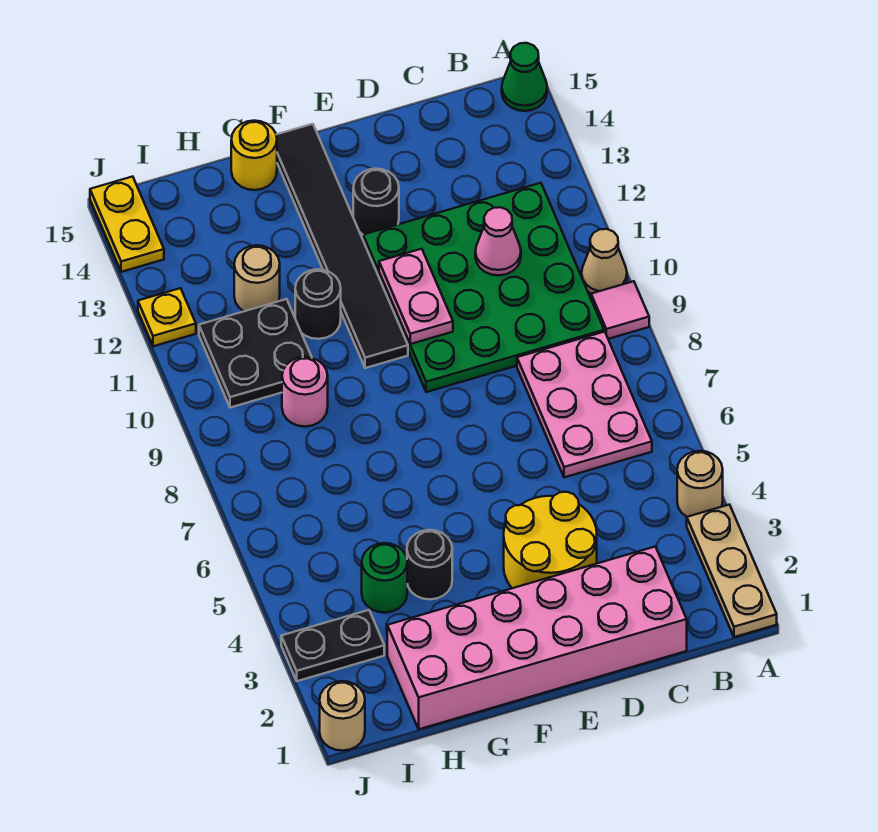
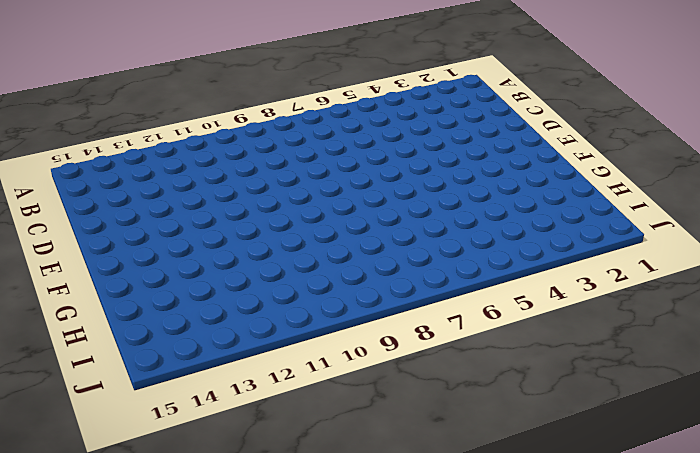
none -> tan 1x3 plate [687,505,777,637]
none -> tan 1x1 round brick [677,451,723,517]
none -> pink 1x1 tile [591,281,649,339]

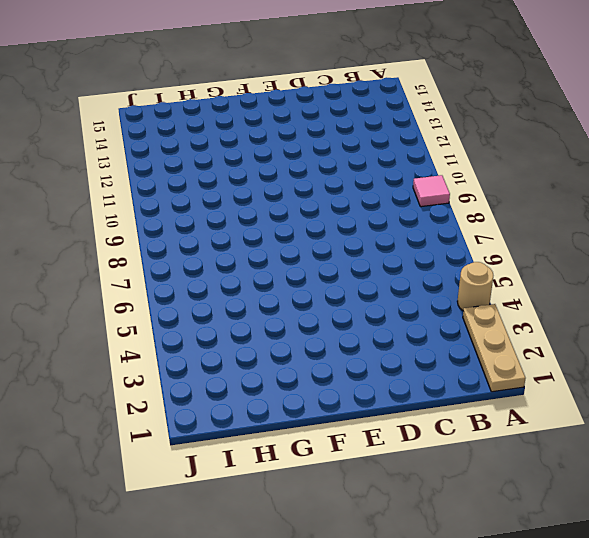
none -> tan 1x1 cone [581,229,627,294]
none -> green 1x1 cone [502,43,547,111]
none -> pink 2x3 plate [517,332,652,477]

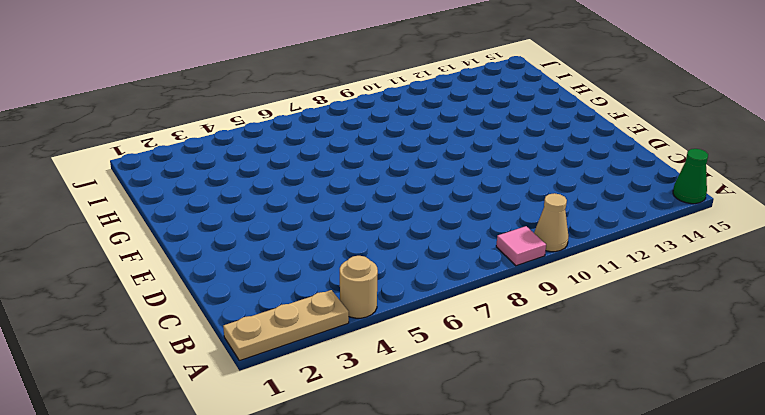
none -> pink 2x3 plate [517,332,652,477]
none -> green 4x4 plate [363,183,604,392]
none -> pink 2x6 brick [387,547,687,729]

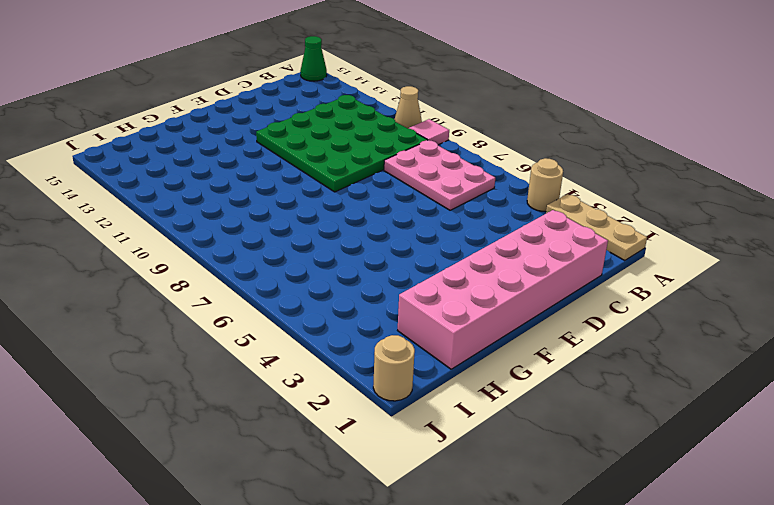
none -> yellow 2x2 round brick [504,492,597,588]
none -> black 1x1 round brick [353,169,399,235]
none -> black 1x6 tile [276,124,408,368]

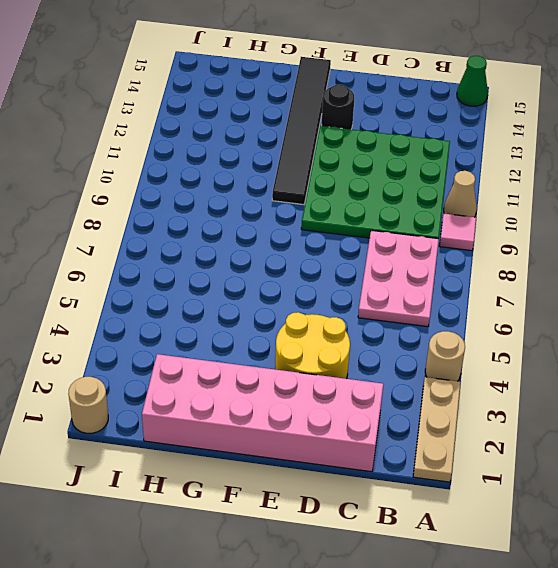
none -> black 1x1 round brick [407,530,452,599]
none -> black 1x1 round brick [295,269,341,339]
none -> yellow 1x1 round brick [231,121,277,190]

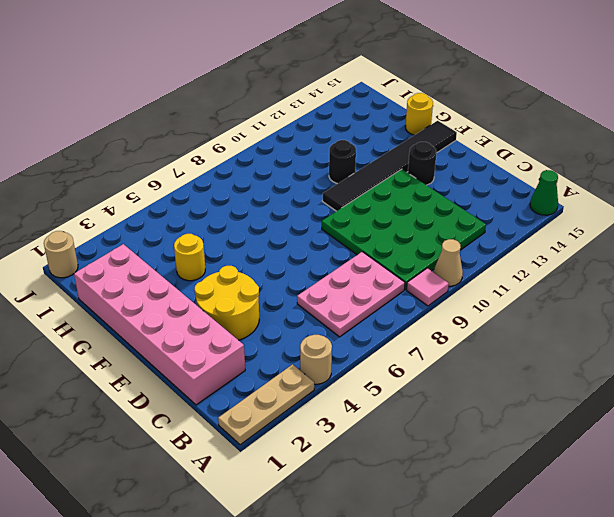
yellow 1x1 round brick [174,234,205,281] -> black 1x1 round brick [407,530,452,599]
none -> green 1x1 round brick [362,543,407,613]
none -> pink 1x1 round brick [282,357,328,427]
none -> black 2x2 plate [199,299,312,408]

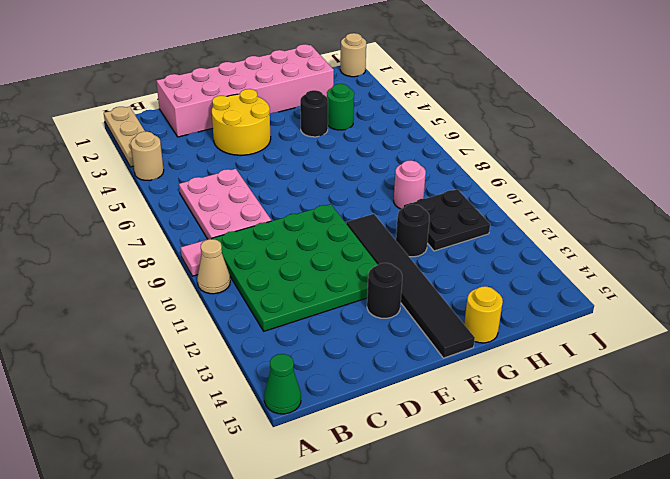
none -> tan 1x1 round brick [234,245,280,311]
none -> black 1x2 plate [281,610,384,681]
none -> yellow 1x1 plate [138,288,196,346]

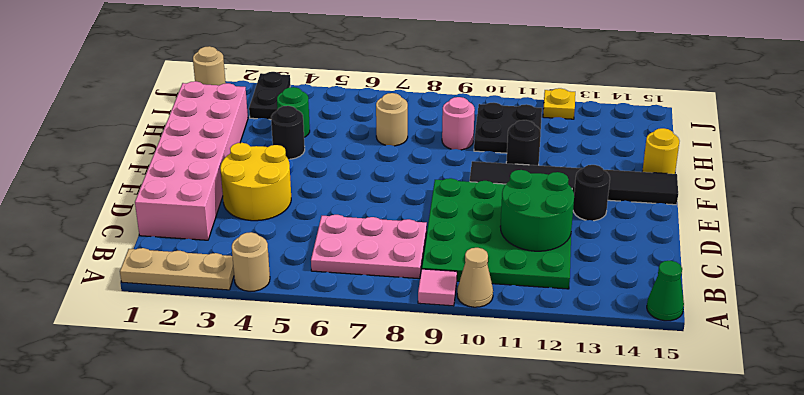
green 2x2 round brick [500,170,574,251] -> pink 1x1 cone [475,207,521,275]
tan 1x1 round brick [376,93,408,146] -> tan 1x1 round brick moved to [234,245,280,311]
none -> yellow 1x2 plate [90,177,164,272]
none -> pink 1x2 plate [379,249,453,344]

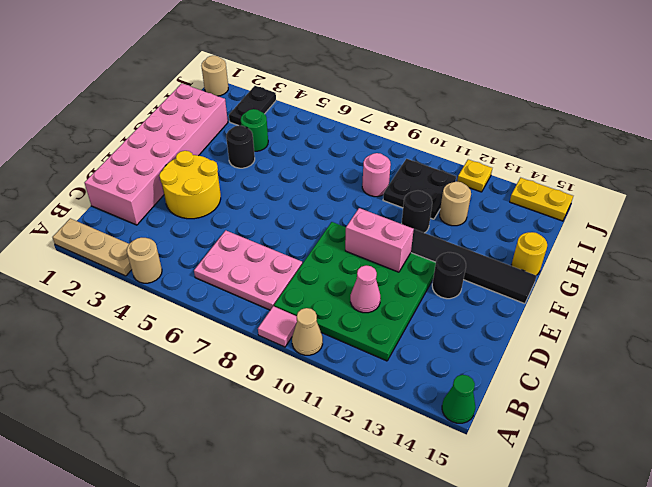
pink 1x2 brick [345,208,414,272] -> pink 1x2 plate [379,249,453,344]

